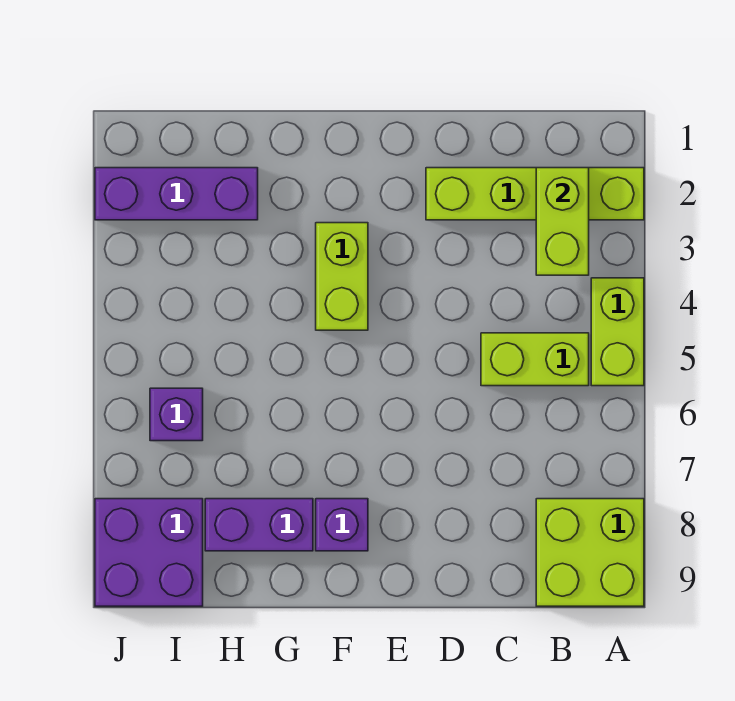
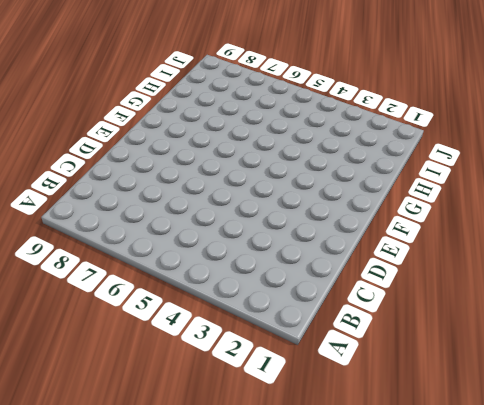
none -> lime 1x4 brick [426,168,644,220]
none -> lime 1x2 brick [591,278,644,386]

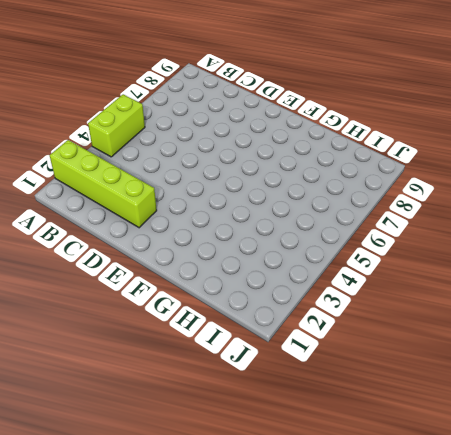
none -> lime 2x2 brick [536,499,644,606]
none -> lime 1x2 brick [481,333,589,386]

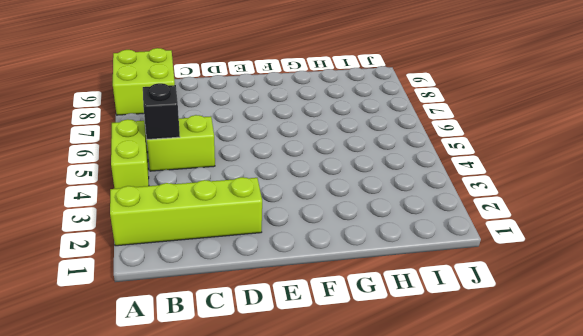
black 1x1 brick [143,83,180,140] -> none
none -> lime 1x2 brick [316,223,368,330]
none -> purple 1x1 brick [316,499,368,551]

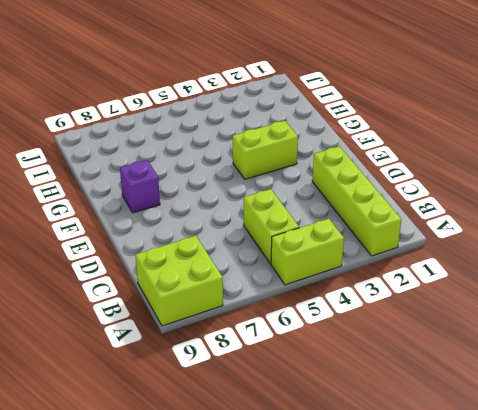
none -> purple 1x2 brick [205,499,313,551]
none -> purple 1x3 brick [95,168,258,220]

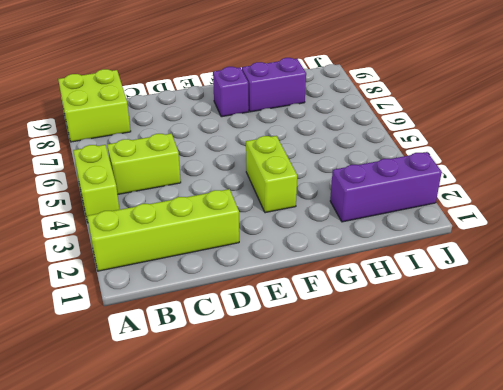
none -> purple 1x1 brick [150,388,203,441]
none -> purple 2x2 brick [95,499,203,606]

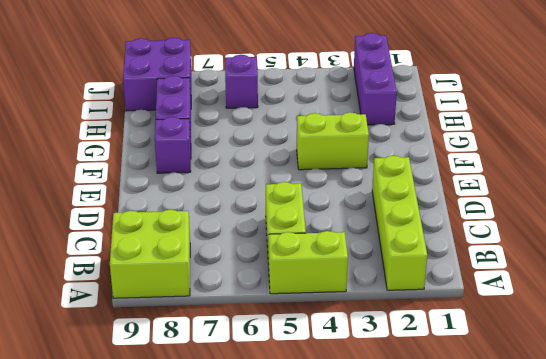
none -> lime 1x2 brick [536,168,589,275]

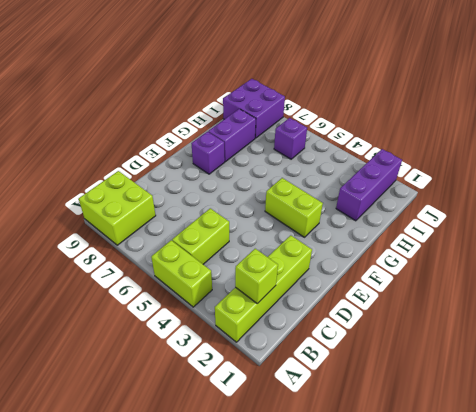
lime 1x1 brick [235,249,278,304] -> lime 1x2 brick [536,168,589,275]

